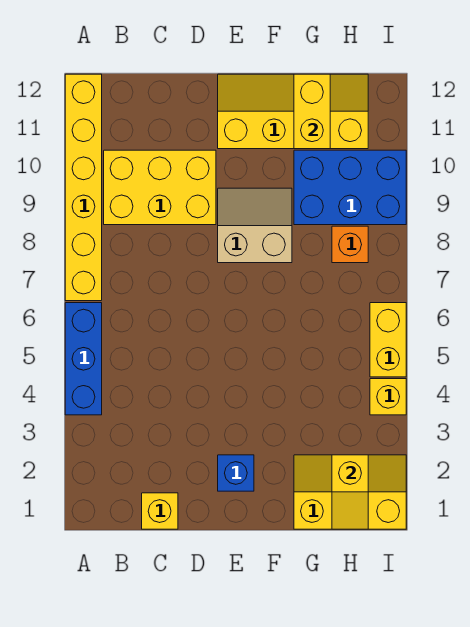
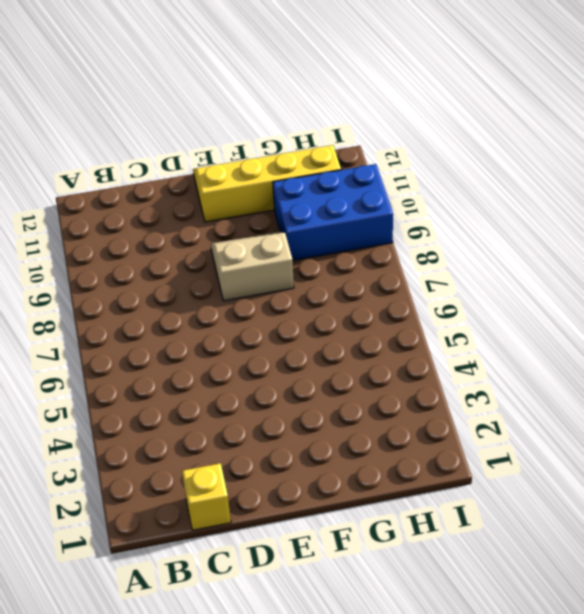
none -> blue 1x3 brick [65,303,102,415]
none -> yellow 1x6 brick [65,74,102,301]
none -> yellow 2x3 brick [104,150,216,225]

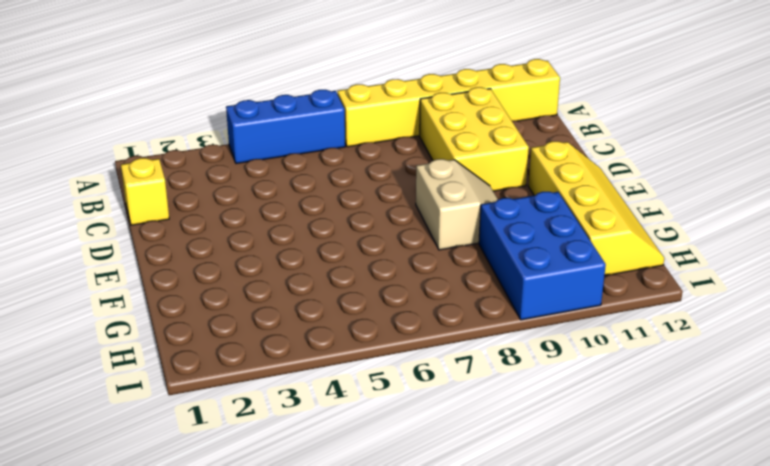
none -> blue 1x1 brick [218,455,254,491]
none -> yellow 2x3 slope [294,455,406,529]
none -> orange 1x1 brick [332,226,368,263]

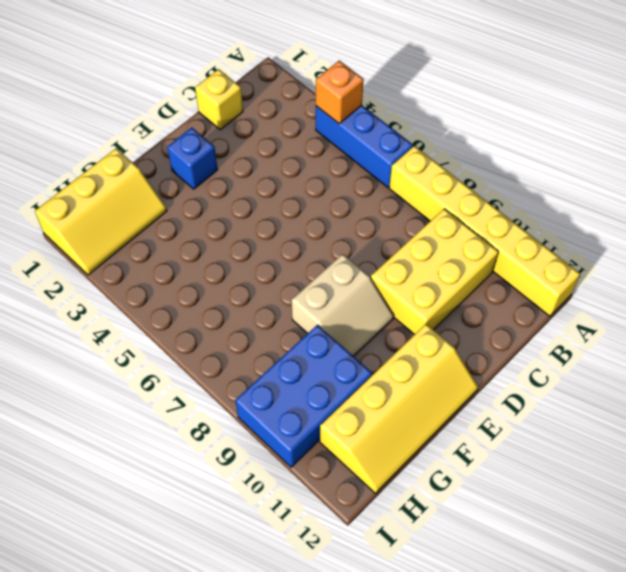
orange 1x1 brick [316,61,364,124] -> orange 1x1 brick moved to [332,226,368,263]
none -> yellow 1x1 brick [370,379,406,415]
none -> yellow 1x2 brick [370,303,406,377]
none -> yellow 1x2 brick [294,74,330,149]

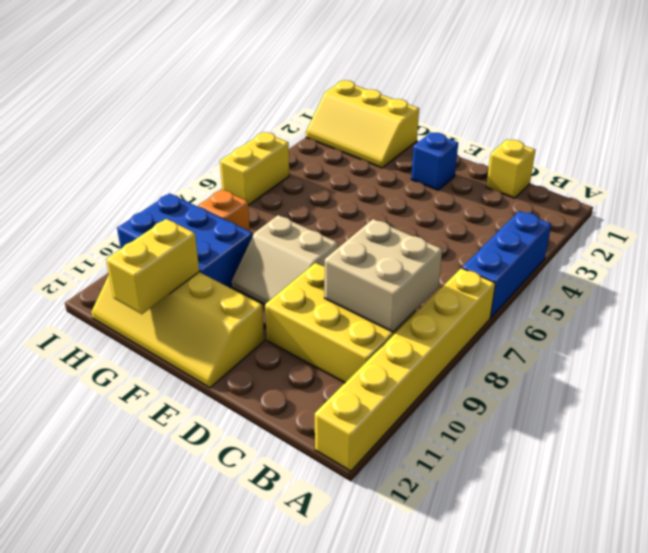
tan 2x2 brick [324,219,442,332] -> none
none -> yellow 1x1 brick [370,379,406,415]
none -> yellow 1x2 slope [332,455,368,529]

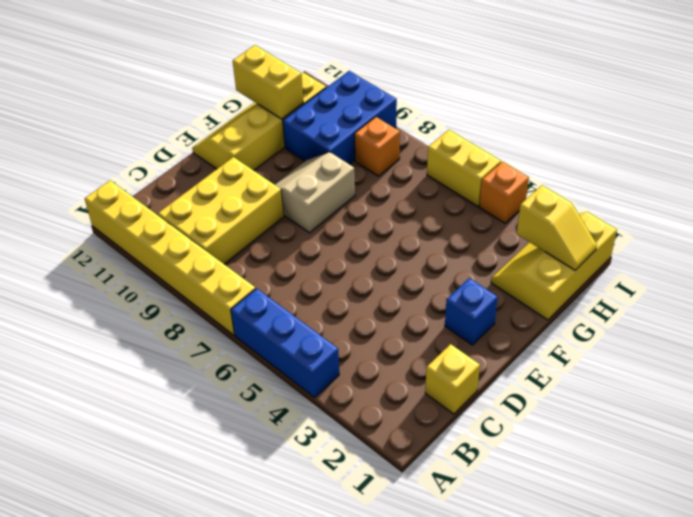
orange 1x1 brick [479,162,529,223] -> yellow 1x1 brick [370,379,406,415]

